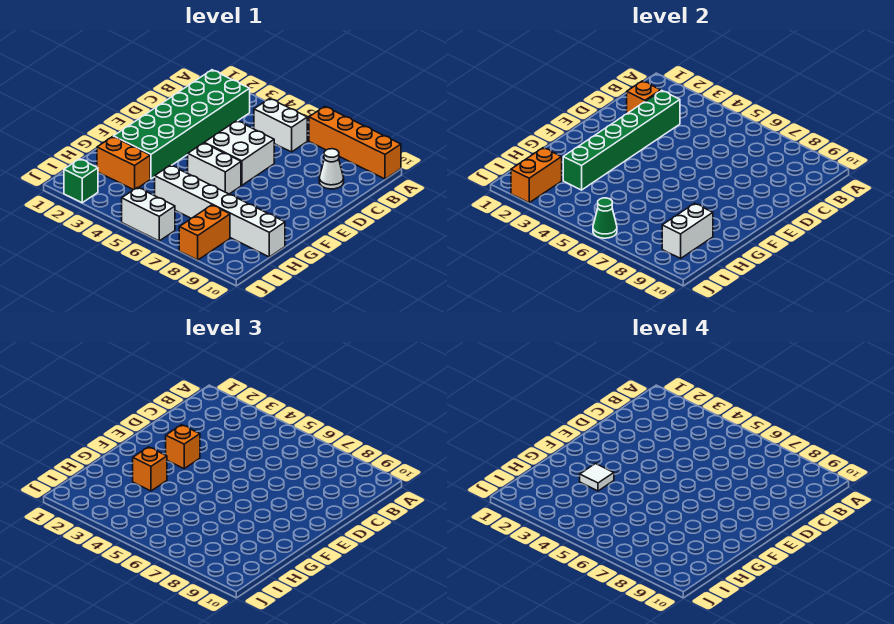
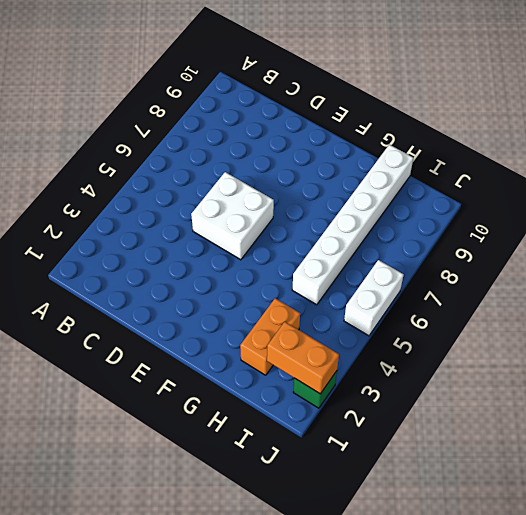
none -> orange 1x4 brick [309,106,401,179]
none -> green 2x6 brick [114,70,250,179]
none -> white 1x2 brick [254,98,307,152]

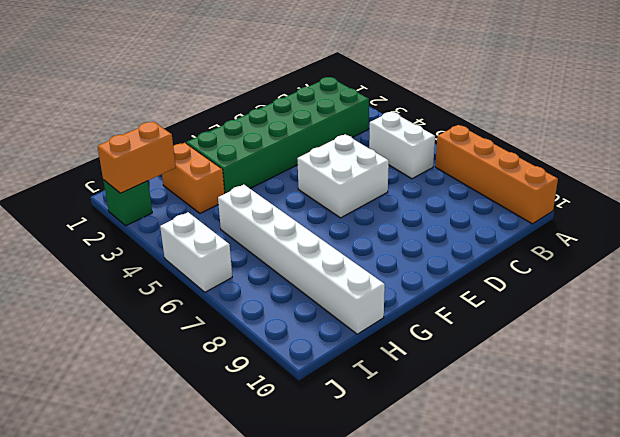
none -> white 1x1 cone [319,149,344,189]
none -> white 1x2 brick [188,143,241,194]
none -> orange 1x2 brick [179,205,230,260]

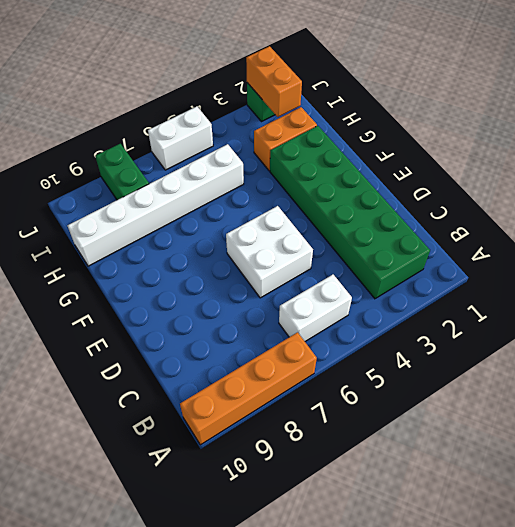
green 1x2 brick [95,144,149,200] -> orange 1x2 brick [179,205,230,260]
none -> white 1x1 cone [319,149,344,189]
none -> white 1x2 brick [188,143,241,194]
none -> orange 1x1 brick [627,81,661,113]

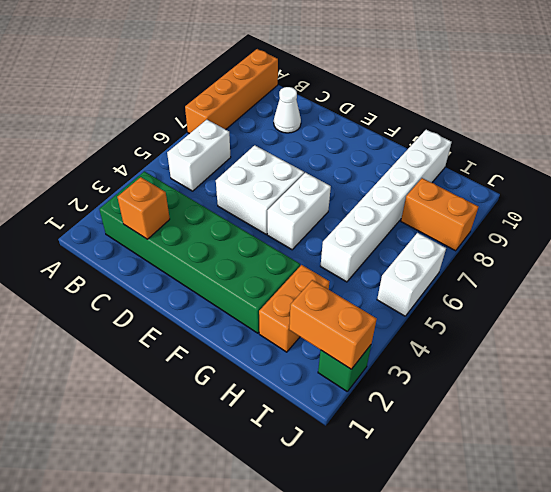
none -> green 1x6 brick [563,90,680,190]
none -> white 1x2 brick [662,203,713,258]
none -> green 1x1 cone [593,198,617,238]

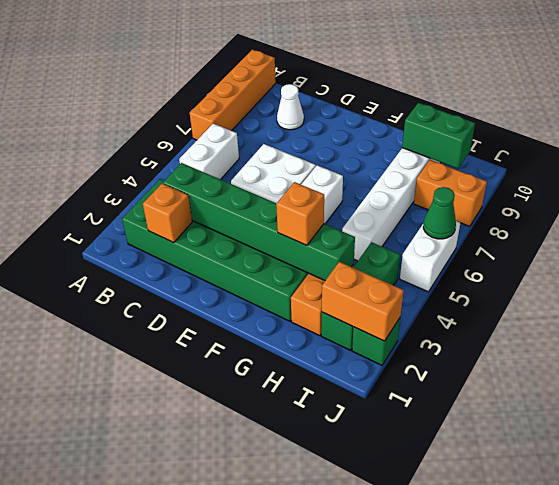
green 1x2 brick [402,103,475,169] -> white 1x2 brick [662,203,713,258]
green 1x3 brick [321,242,400,350] -> none
none -> orange 1x1 brick [166,425,200,469]
none -> white 1x1 tile [580,464,614,491]

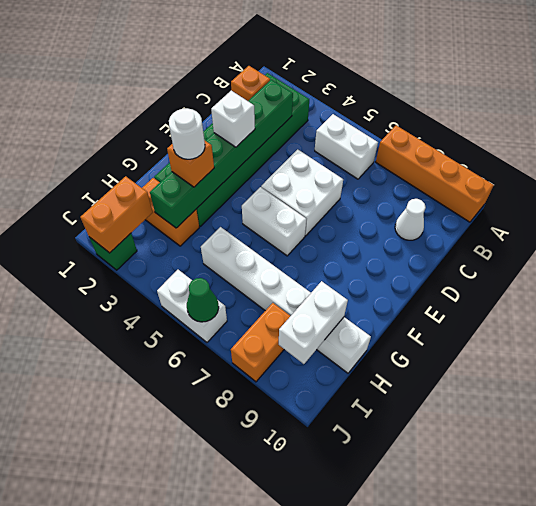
white 1x1 brick [211,91,255,147] -> orange 1x1 brick [166,425,200,469]
white 1x1 round brick [169,108,205,159] -> white 1x1 tile [580,464,614,491]

